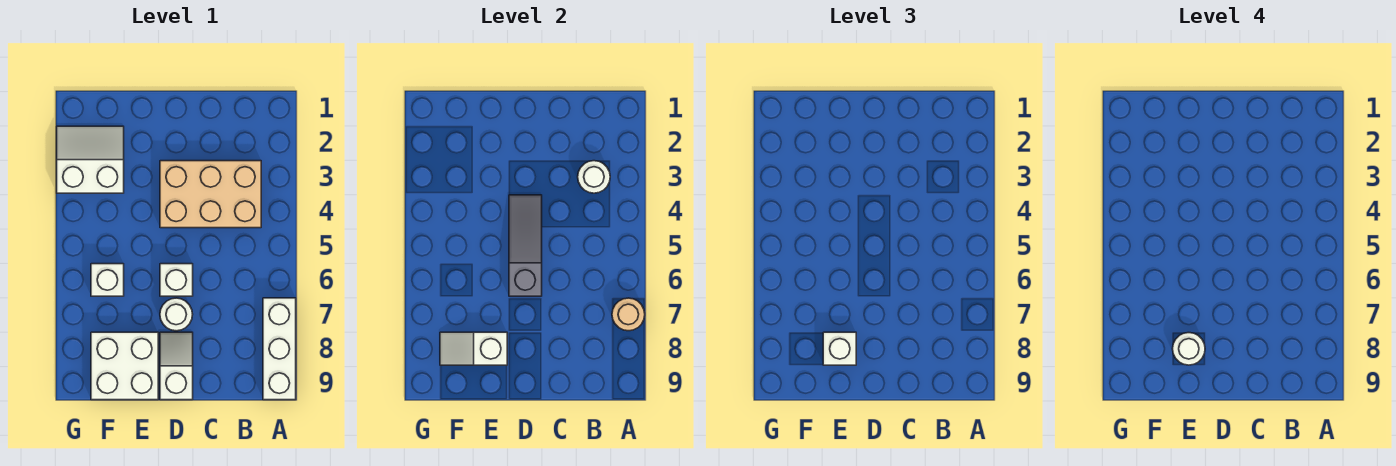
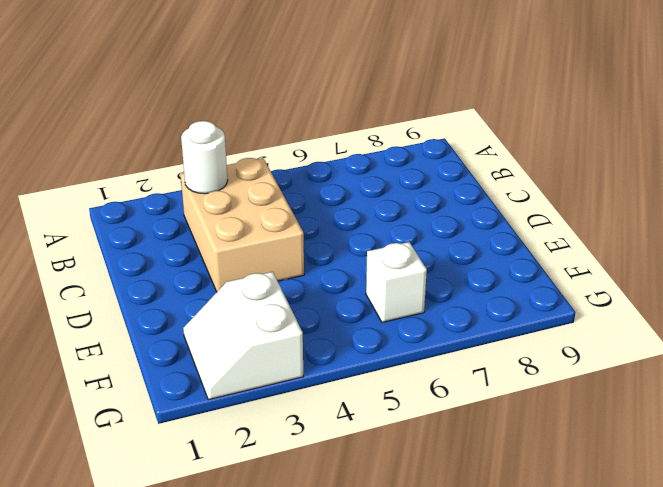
none -> white 1x3 brick [263,298,296,400]
none -> white 1x1 brick [160,264,193,296]
none -> white 1x1 round brick [160,298,193,331]

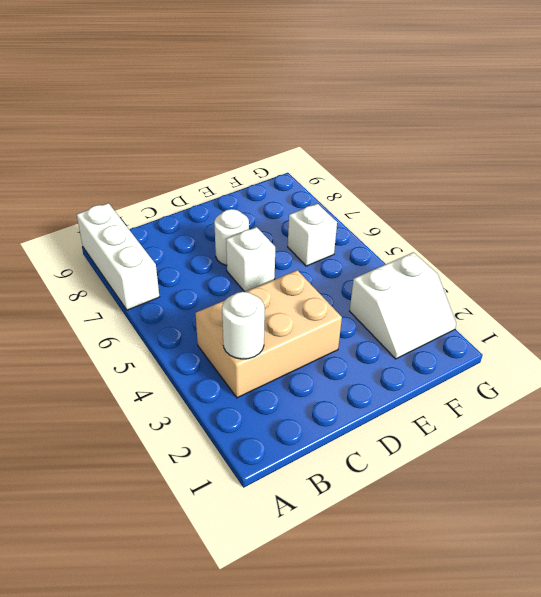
none -> white 1x2 slope [160,332,193,400]
none -> white 2x2 brick [91,332,158,400]
none -> tan 1x1 round brick [612,298,645,331]

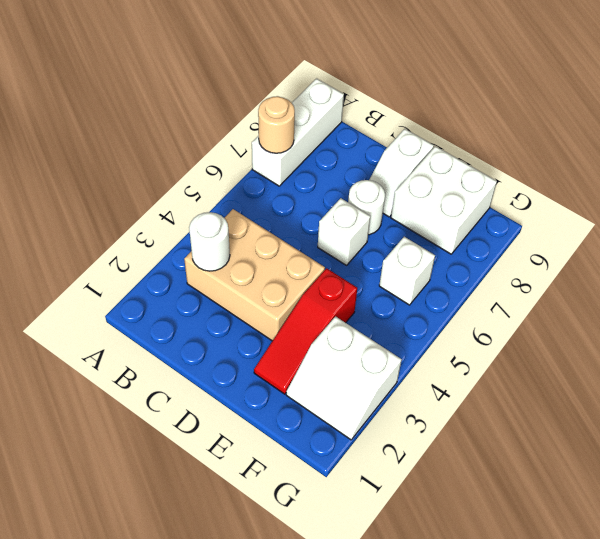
red 1x3 slope [254,268,357,394] -> none
none -> grey 1x3 slope [509,195,542,296]
none -> white 1x2 slope [440,332,507,365]
none -> white 1x1 brick [823,332,856,365]

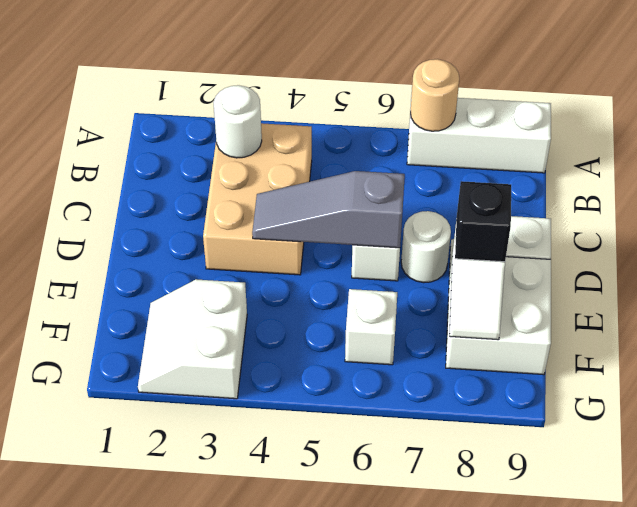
black 1x1 brick [455,181,511,262] -> white 1x1 brick [823,332,856,365]
none -> white 1x1 round brick [1173,333,1205,365]

